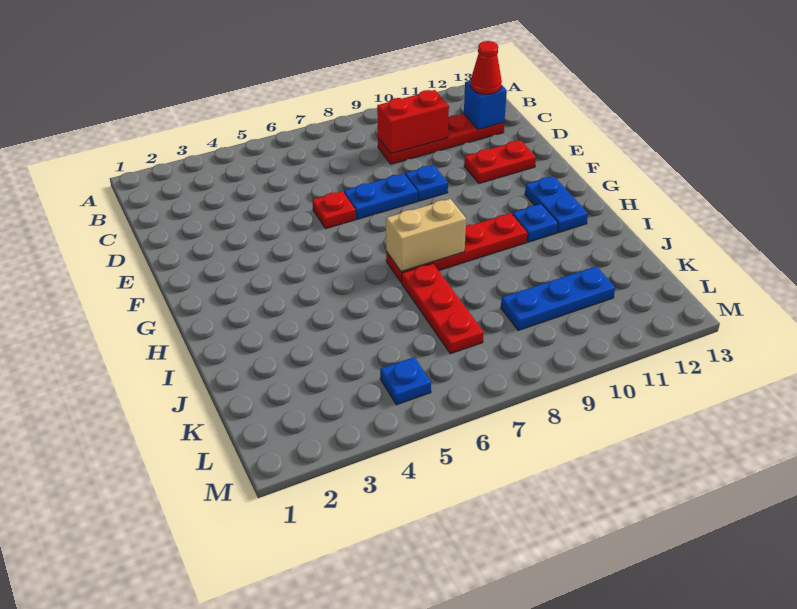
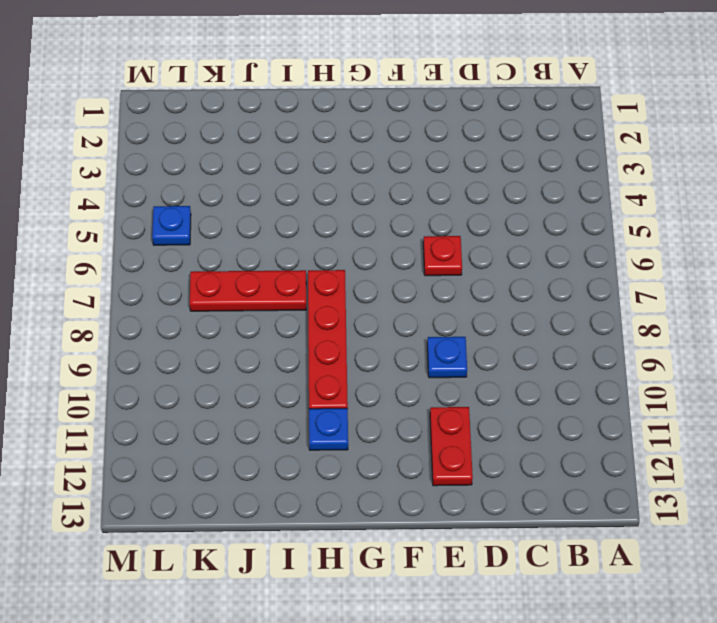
none -> red 1x4 plate [378,114,504,164]
none -> blue 1x2 plate [344,174,418,219]
none -> blue 1x2 plate [525,176,588,233]

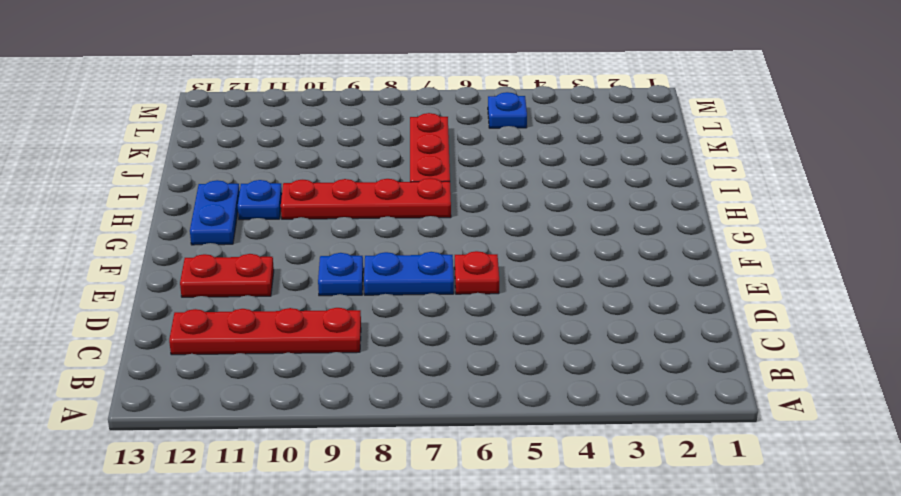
none -> blue 1x3 plate [501,266,615,330]
none -> red 1x2 brick [377,90,449,154]
none -> blue 1x1 brick [464,81,507,130]

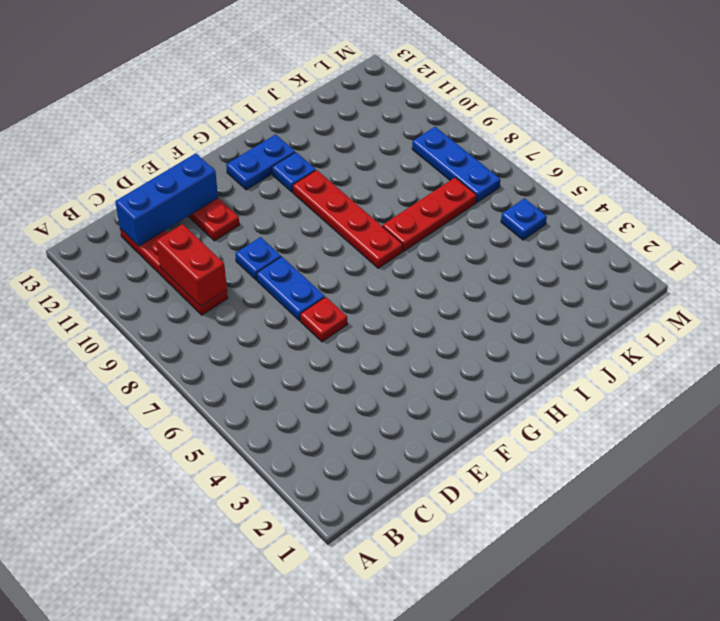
blue 1x3 brick [115,153,218,246] -> blue 1x1 brick [464,81,507,130]
blue 1x3 plate [412,127,500,202] -> blue 1x3 plate moved to [501,266,615,330]
none -> tan 1x2 brick [386,199,466,272]
none -> red 1x1 cone [471,41,502,94]

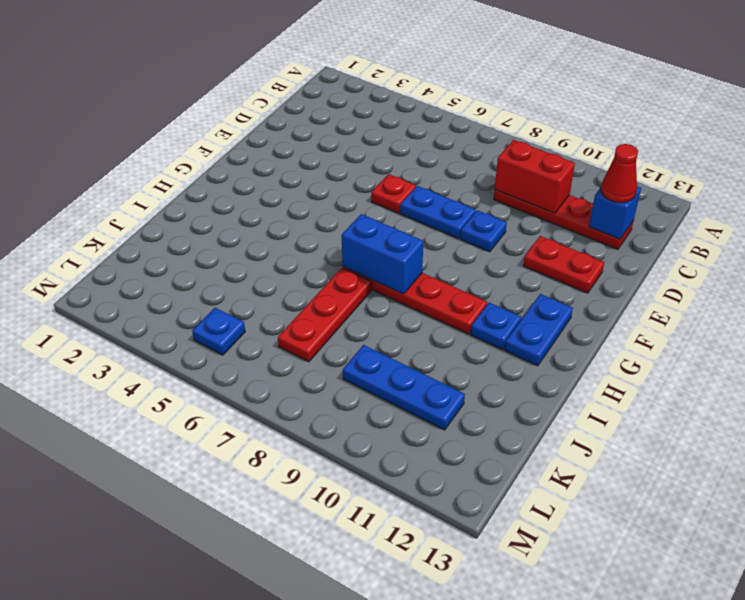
blue 1x2 brick [341,214,423,294] -> tan 1x2 brick [386,199,466,272]

